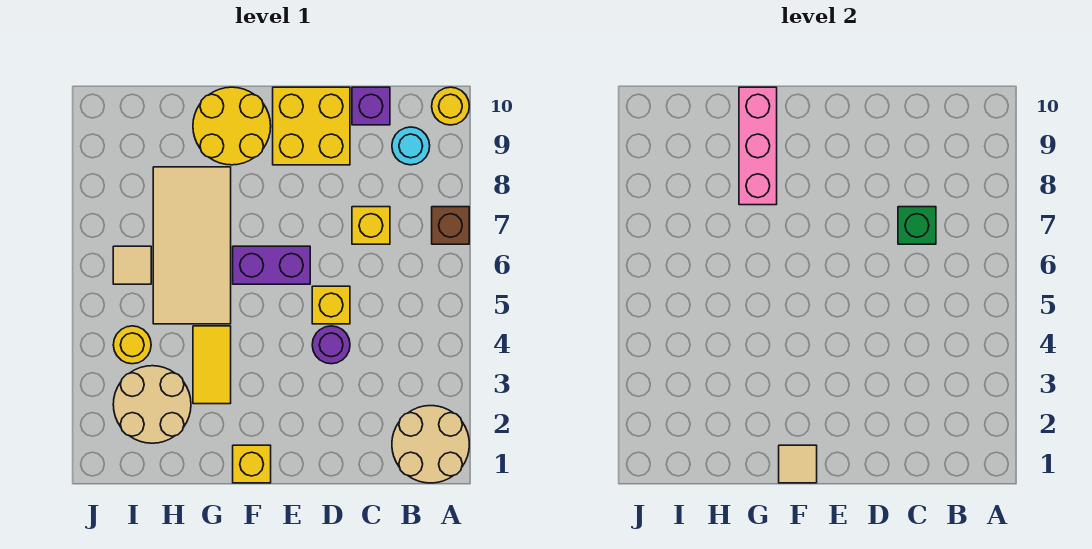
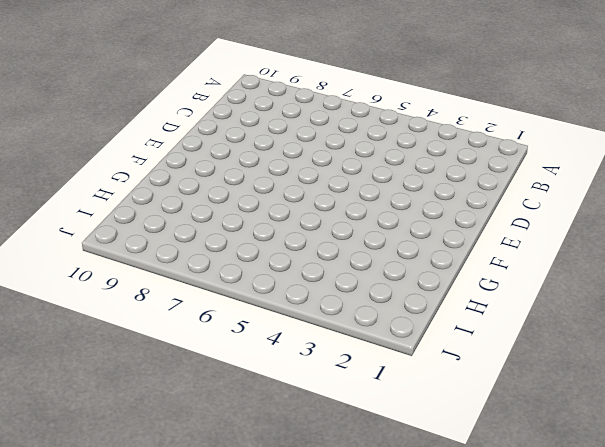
none -> tan 2x2 round brick [392,406,469,483]
none -> brown 1x1 brick [432,207,469,244]
none -> yellow 1x1 round brick [432,87,469,125]

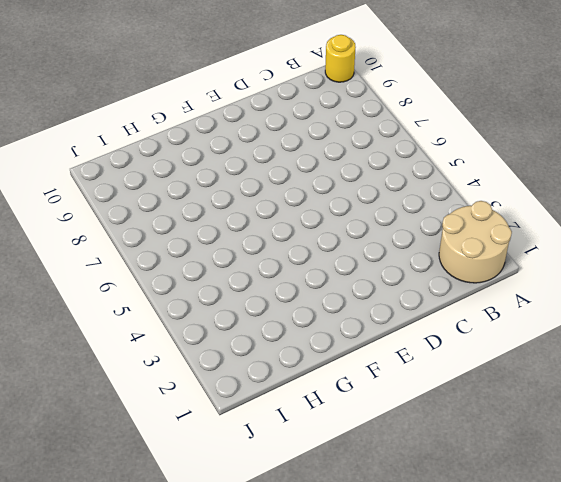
none -> brown 1x1 brick [432,207,469,244]
none -> cyan 1x1 round brick [392,127,430,165]
none -> yellow 1x1 brick [352,207,390,244]

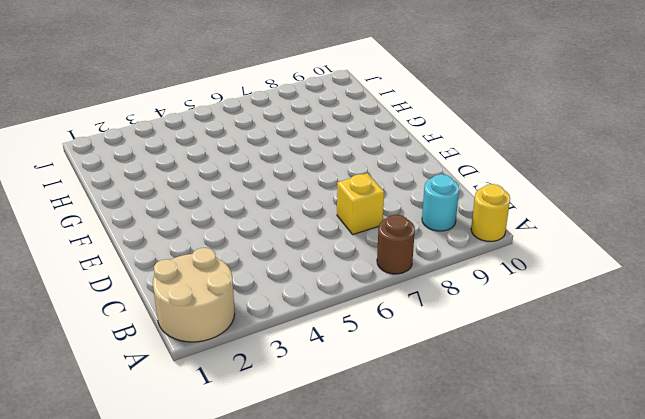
brown 1x1 round brick [377,215,415,274] -> brown 1x1 brick [432,207,469,244]
none -> purple 1x1 brick [352,87,390,125]
none -> purple 1x1 round brick [312,326,350,364]
none -> yellow 1x1 brick [312,286,350,324]

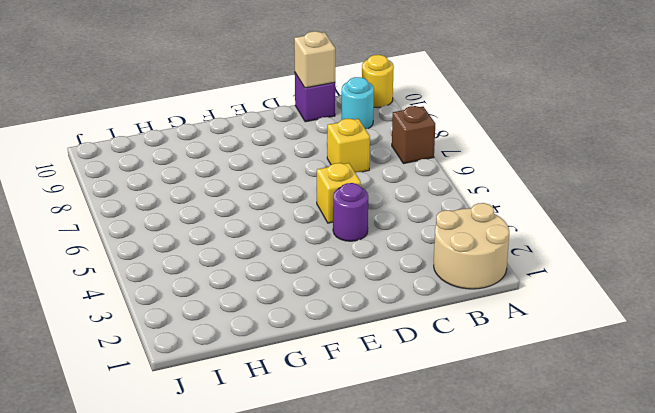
tan 1x1 brick [294,31,335,88] -> none
none -> yellow 2x2 brick [273,87,350,165]
none -> purple 1x2 brick [233,246,310,284]
none -> yellow 1x1 brick [233,445,271,483]

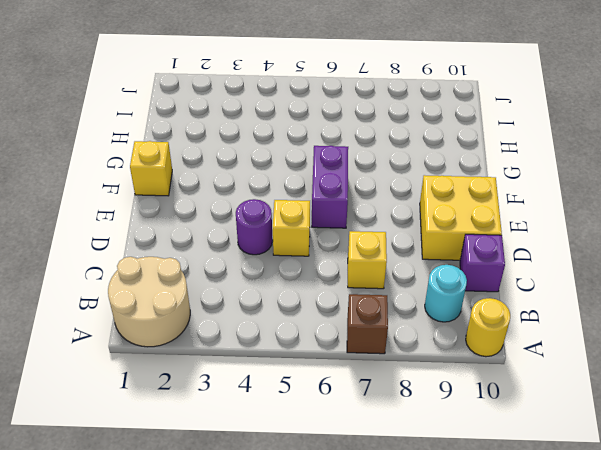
none -> yellow 2x2 round brick [193,87,271,165]
none -> yellow 1x2 tile [193,326,231,404]
none -> tan 2x4 tile [153,167,231,324]

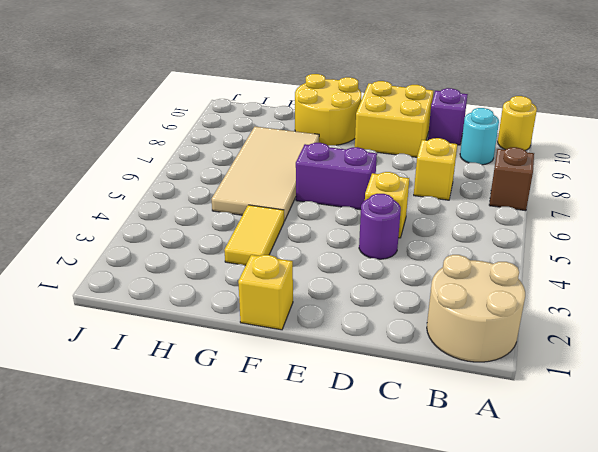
none -> tan 2x2 round brick [113,366,191,443]
none -> yellow 1x1 round brick [113,326,151,364]
none -> tan 1x1 tile [113,246,151,284]

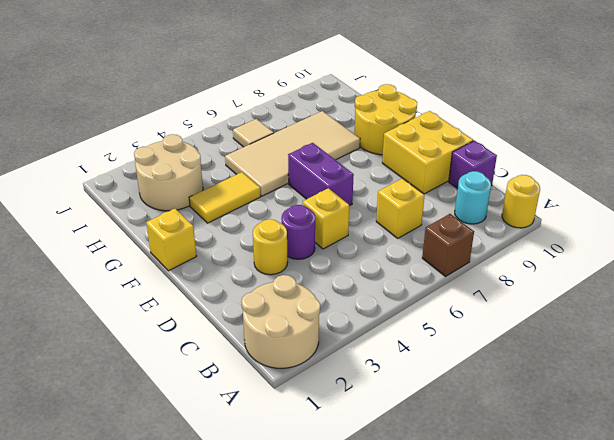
yellow 1x1 round brick [253,219,288,275] -> yellow 1x1 round brick moved to [113,326,151,364]
none -> green 1x1 brick [898,207,936,244]
none -> tan 1x1 tile [779,445,817,483]
none -> pink 1x3 brick [739,87,777,205]

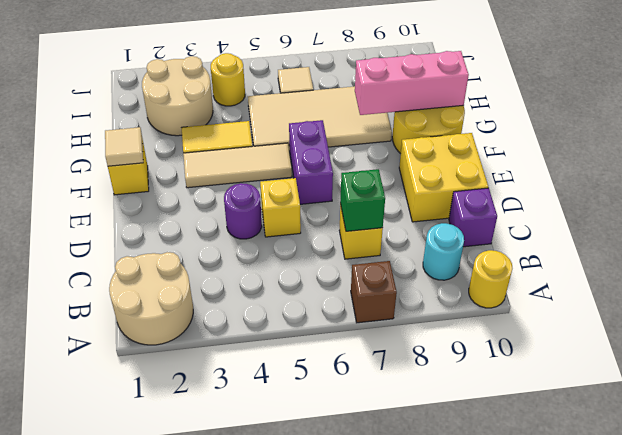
tan 1x3 tile [183,143,292,188] -> none

